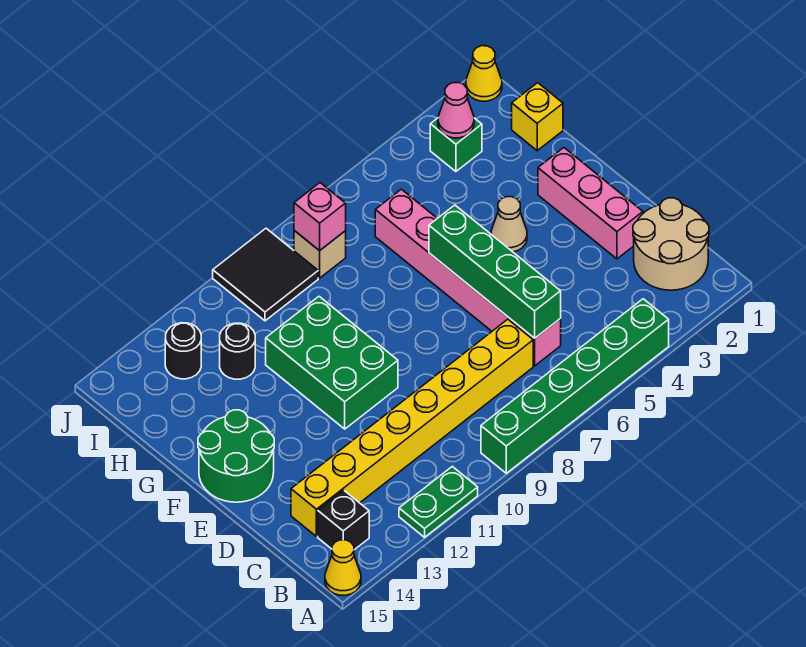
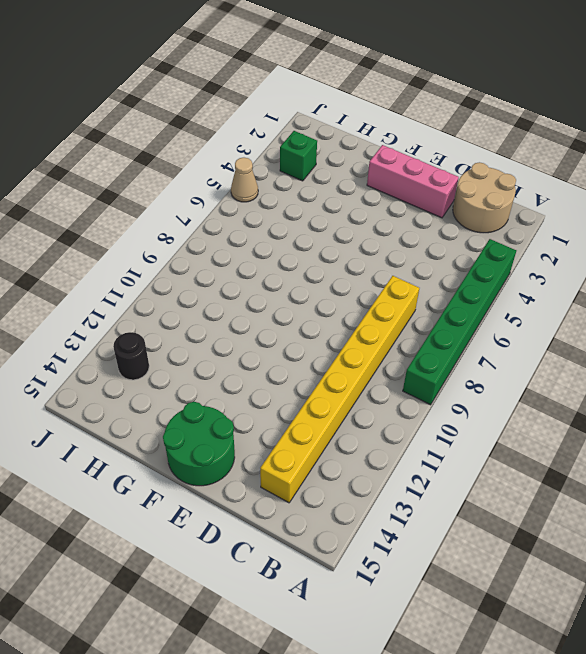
tan 1x1 cone [231,158,258,202] -> tan 1x1 cone moved to [491,197,527,252]
none -> green 1x2 plate [399,466,478,537]
none -> yellow 1x1 cone [325,540,361,595]
none -> black 1x1 brick [318,490,369,550]

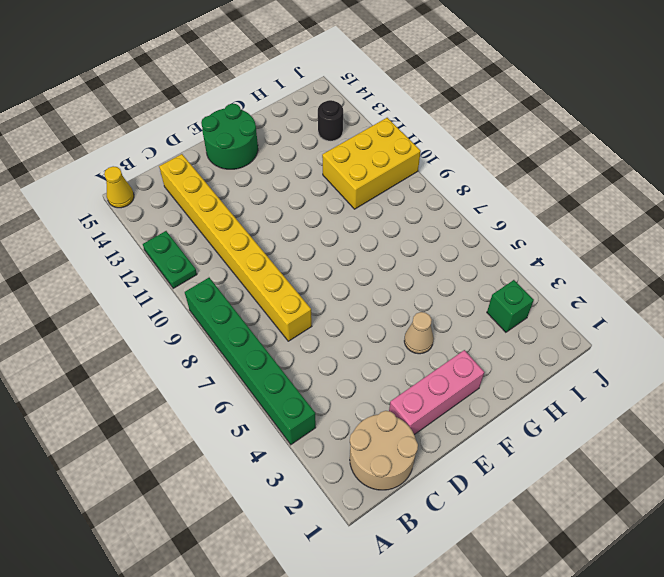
yellow 2x3 brick [322,118,421,209] -> black 2x2 tile [213,228,318,321]
none -> black 1x1 brick [318,490,369,550]
none -> pink 1x6 brick [375,189,561,366]
none -> green 2x3 brick [266,297,398,429]

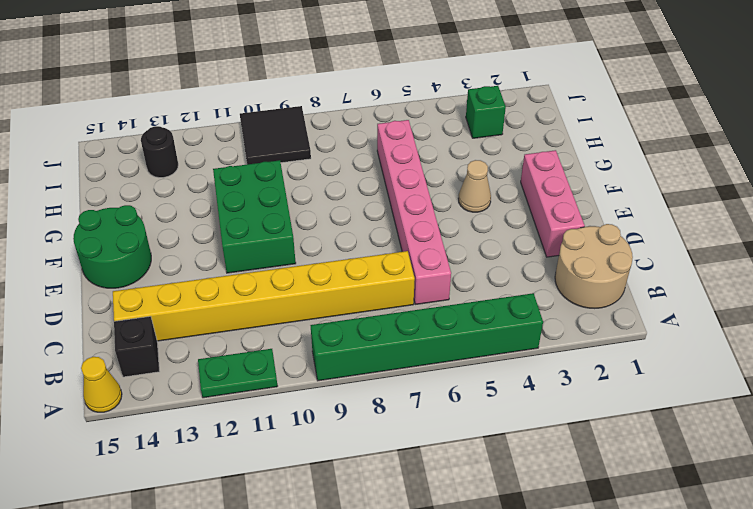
none -> yellow 1x1 brick [512,83,563,151]
none -> black 1x1 round brick [220,323,255,379]
none -> tan 1x1 brick [294,231,346,278]

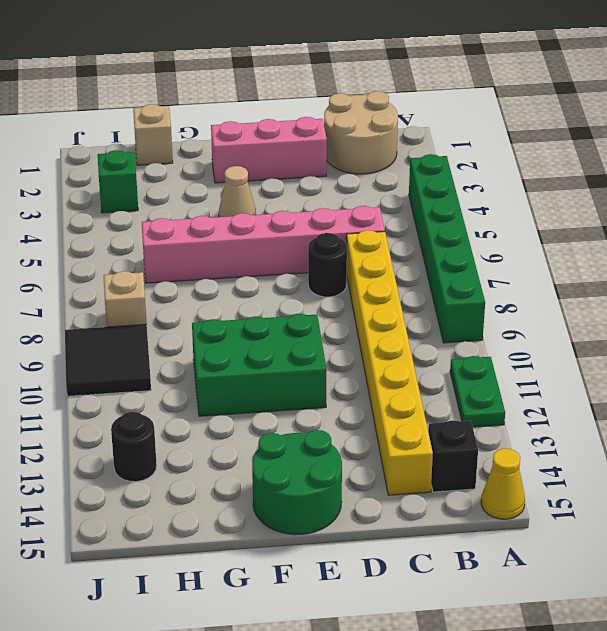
black 1x1 round brick [308,233,347,297] -> black 1x1 round brick moved to [220,323,255,379]
tan 1x1 brick [133,104,173,165] -> yellow 1x1 brick [512,83,563,151]
none -> yellow 1x1 cone [466,46,502,101]
none -> green 1x4 brick [429,205,561,338]
none -> pink 1x1 cone [438,83,474,138]

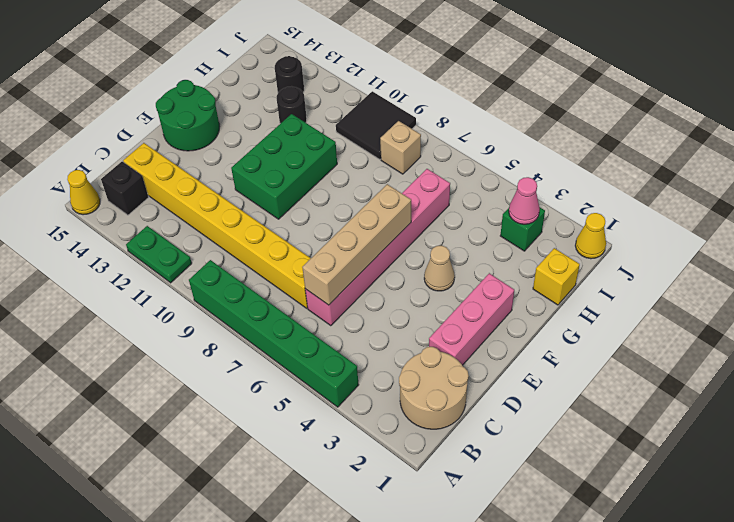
tan 1x4 brick [302,184,411,305] -> green 1x4 brick [429,205,561,338]
none -> pink 1x1 brick [294,183,346,251]

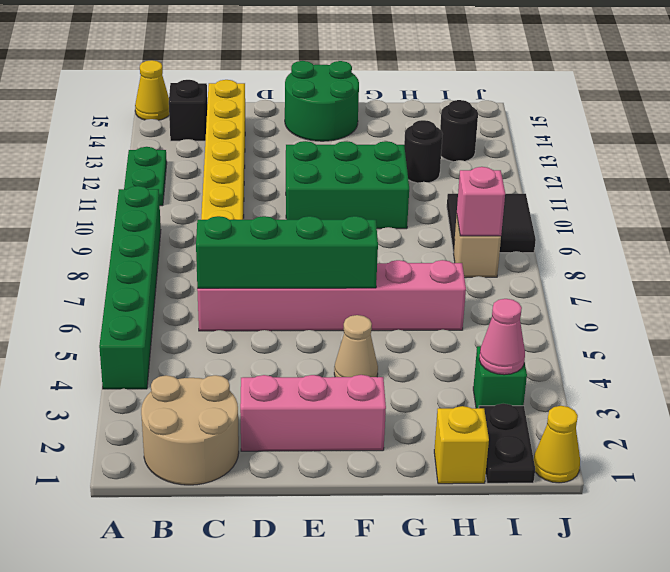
black 1x2 plate [479,404,535,483] -> none

